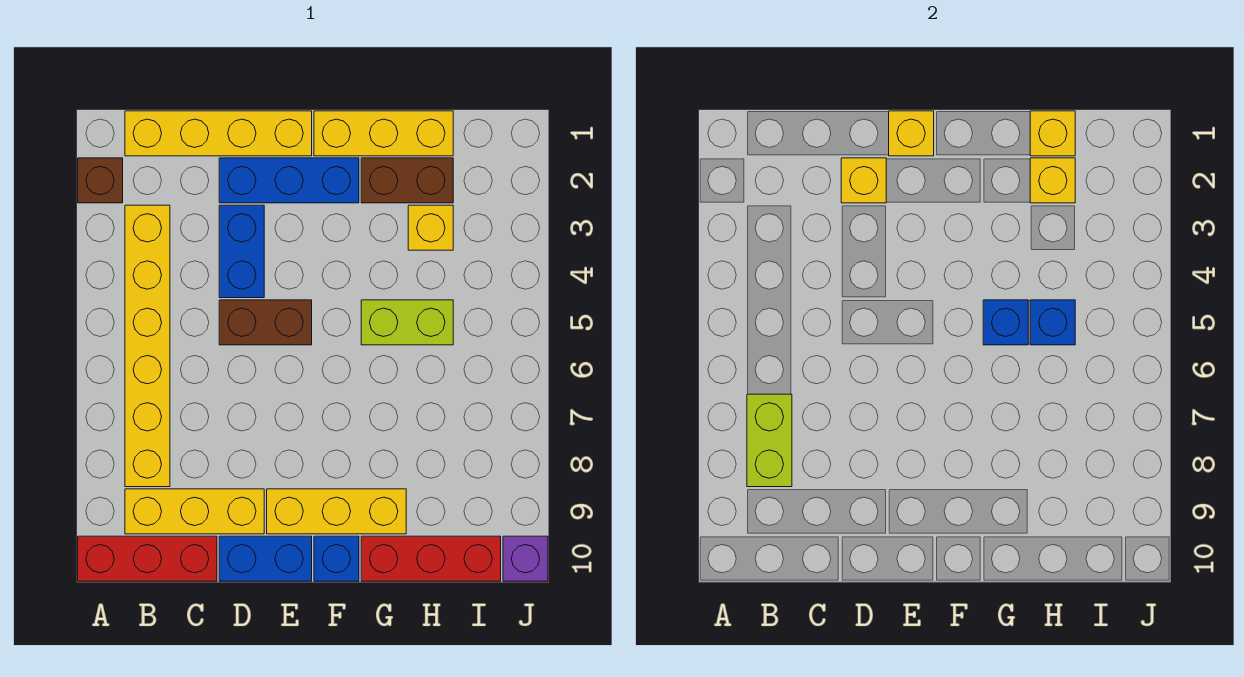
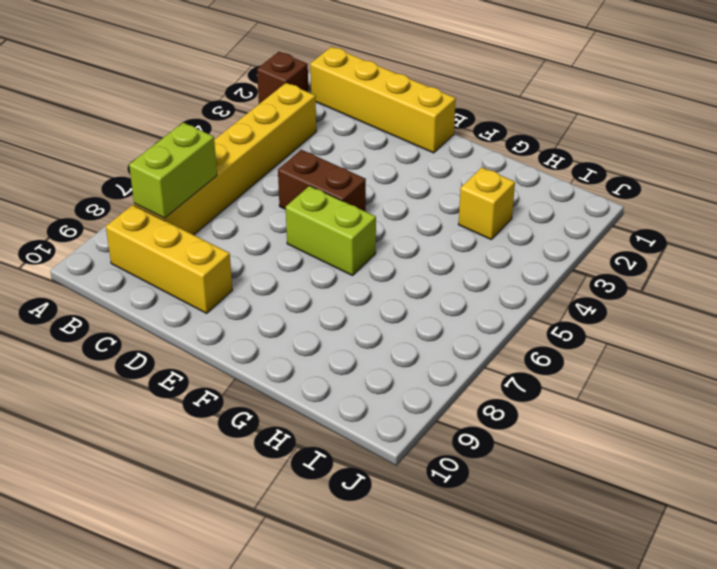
lime 1x2 brick [286,186,376,276] -> lime 1x2 brick moved to [361,300,453,345]
none -> red 1x3 brick [78,536,217,581]
none -> blue 1x3 brick [219,158,359,203]
none -> blue 1x2 brick [219,205,264,298]

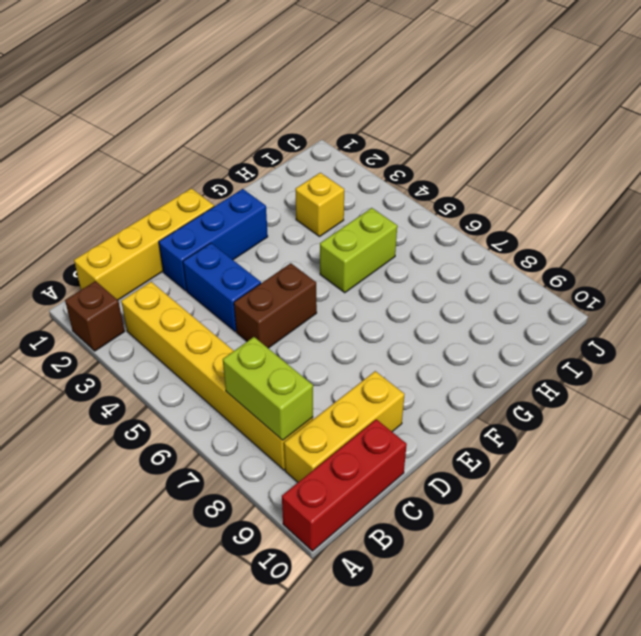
none -> blue 1x2 brick [219,536,312,581]
none -> yellow 1x3 brick [267,489,406,534]
none -> yellow 1x3 brick [314,111,453,156]

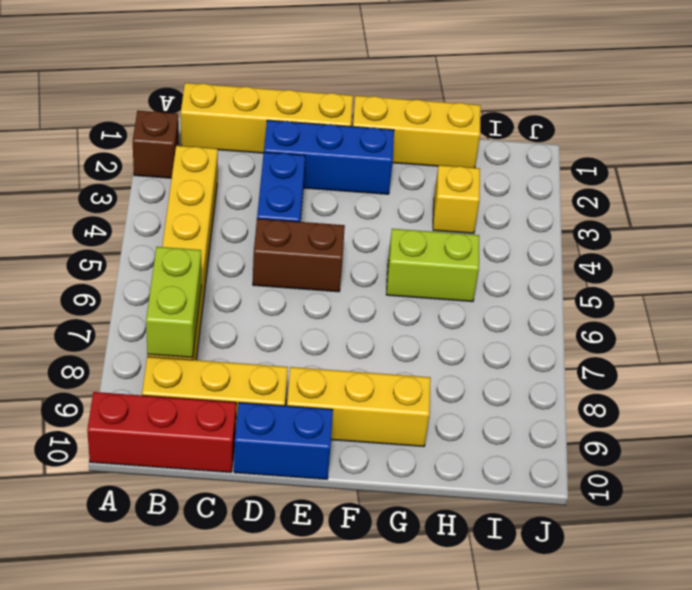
none -> blue 1x1 brick [314,536,359,581]
none -> brown 1x2 brick [361,158,453,203]
none -> red 1x3 brick [361,536,501,581]

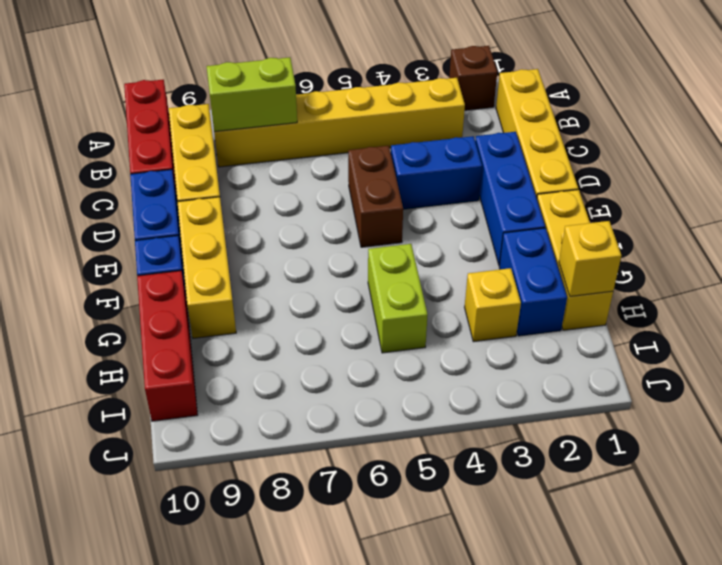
blue 1x2 brick [499,228,567,336] -> brown 1x2 brick [361,158,453,203]
none -> purple 1x1 brick [503,536,548,581]
none -> yellow 1x1 brick [841,158,886,203]
none -> yellow 1x1 brick [889,111,934,156]

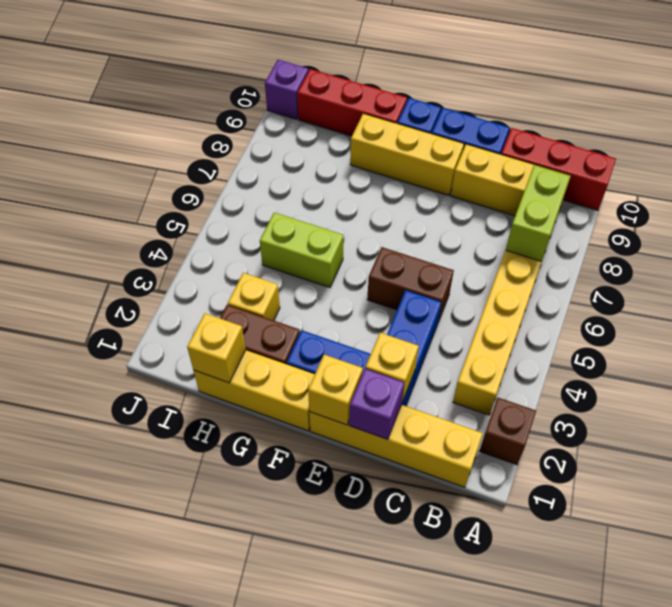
purple 1x1 brick [349,369,404,439] -> none
none -> blue 1x1 brick [983,300,1028,345]
none -> yellow 1x1 brick [1030,158,1075,203]
none -> blue 1x1 brick [1030,300,1075,345]

